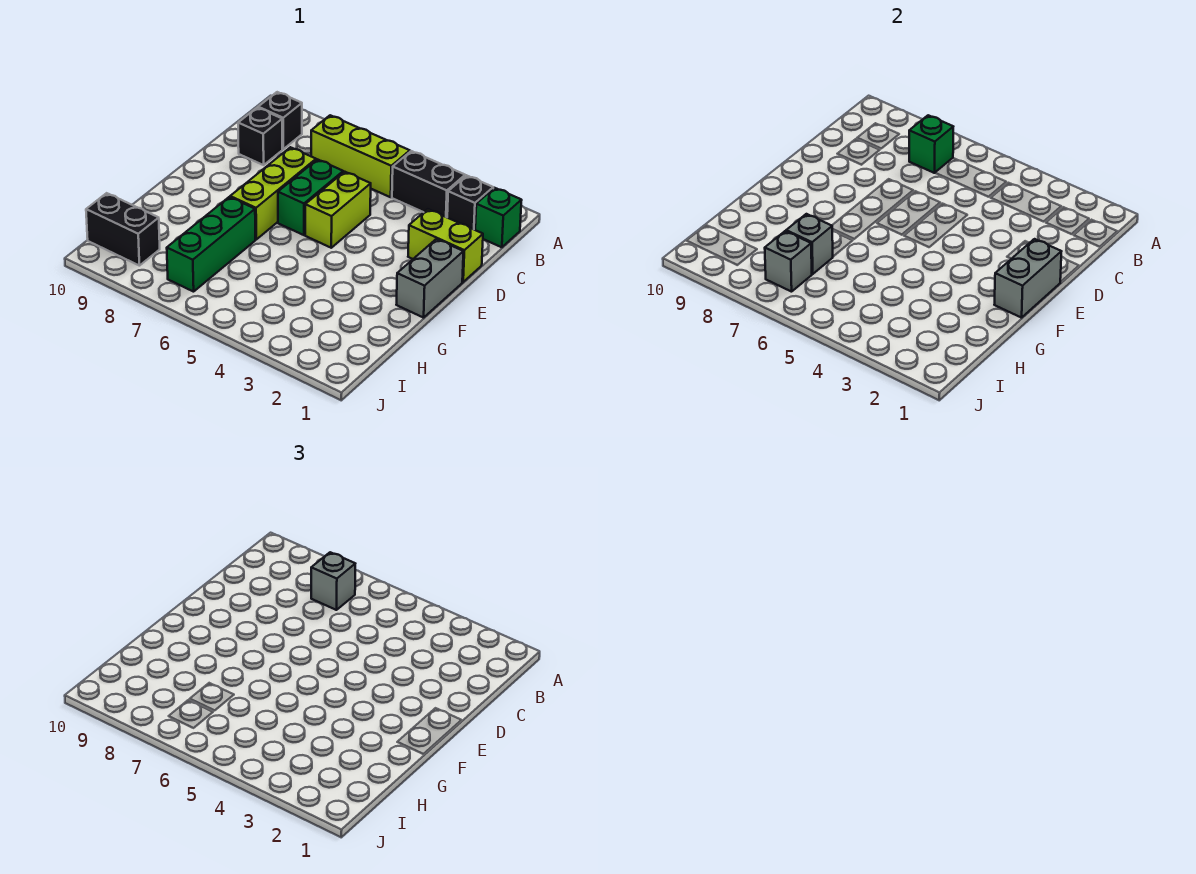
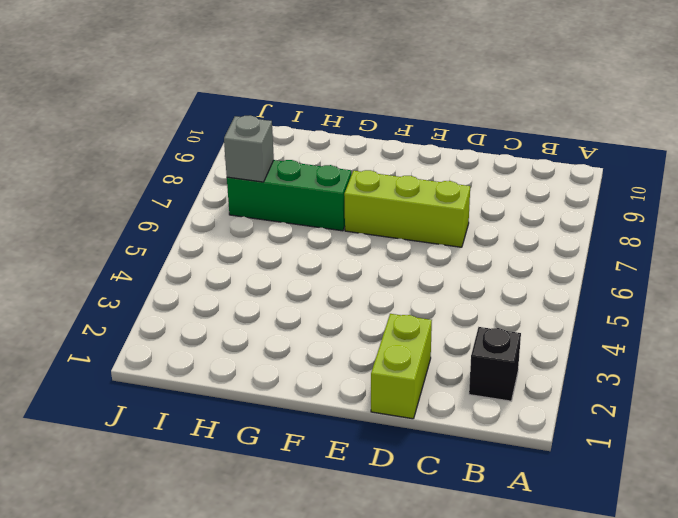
none -> green 1x1 brick [475,188,522,247]
none -> black 1x2 brick [392,151,465,217]
none -> lime 1x3 brick [311,115,410,197]

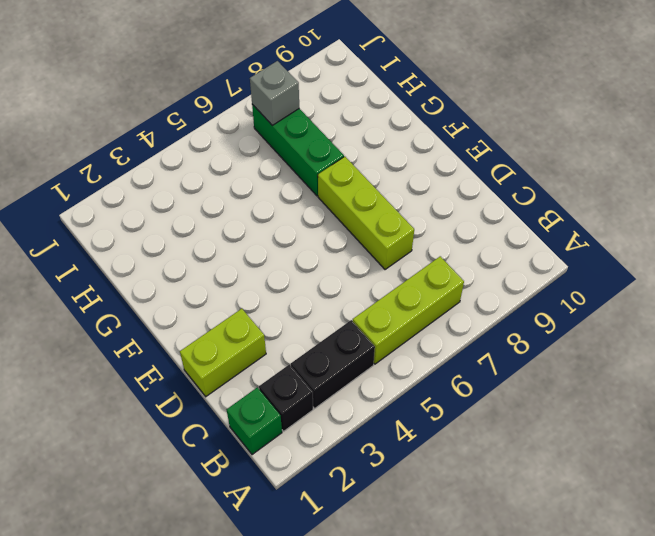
none -> black 1x1 brick [258,92,302,149]
none -> black 1x1 brick [238,108,282,165]
none -> lime 1x2 brick [305,172,371,248]

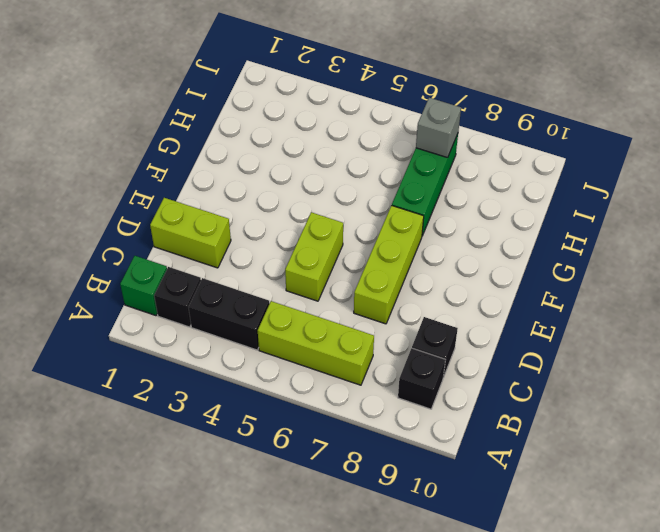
none -> green 1x2 brick [278,159,343,235]
none -> grey 1x2 brick [396,239,464,318]
none -> black 1x2 brick [86,193,160,266]

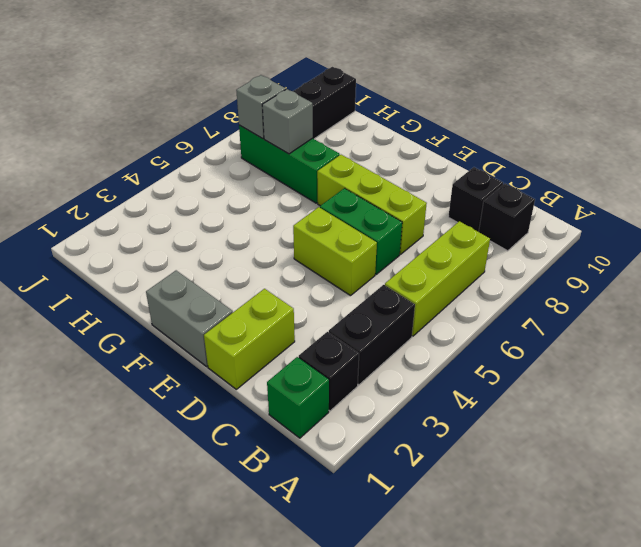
none -> green 1x1 brick [909,115,953,173]
none -> grey 1x2 brick [994,239,1062,318]
none -> grey 1x1 brick [311,552,355,610]

